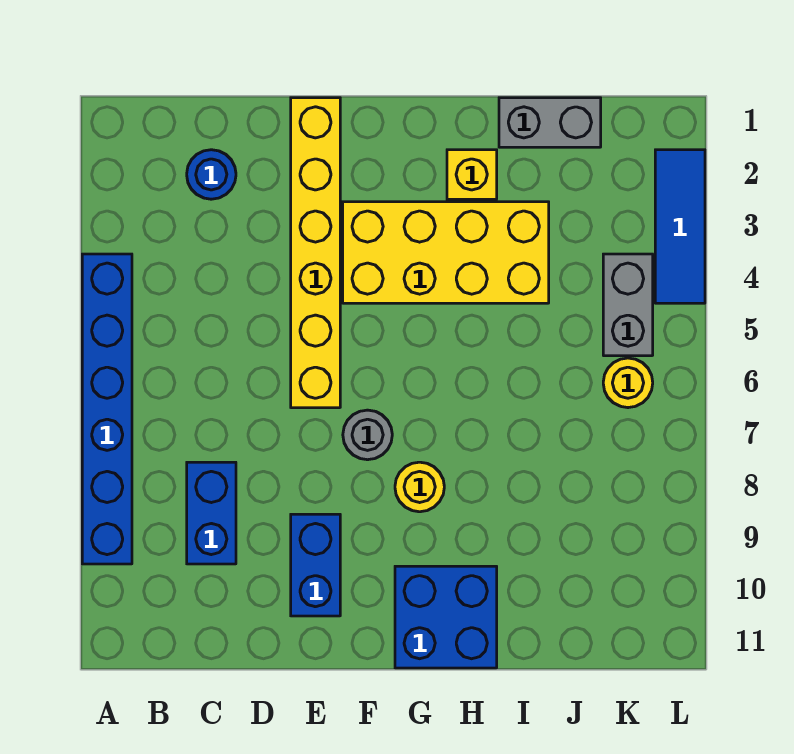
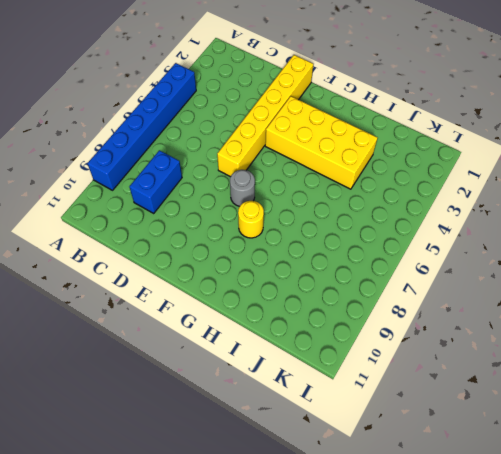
none -> blue 1x1 round brick [187,150,236,199]
none -> blue 1x2 brick [291,514,340,616]
none -> blue 2x2 brick [395,566,497,668]

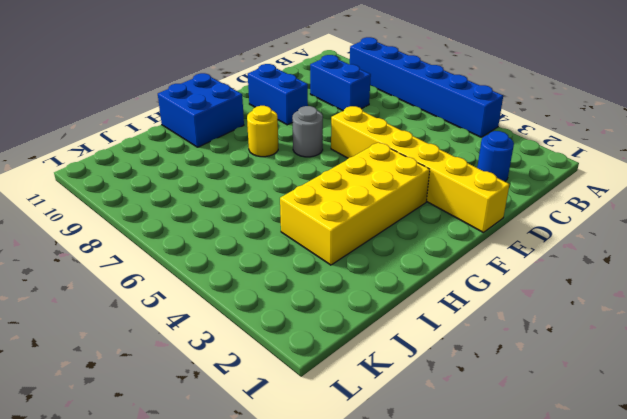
none -> yellow 1x1 brick [447,150,497,199]
none -> grey 1x2 brick [499,98,601,147]
none -> grey 1x2 brick [603,254,653,356]

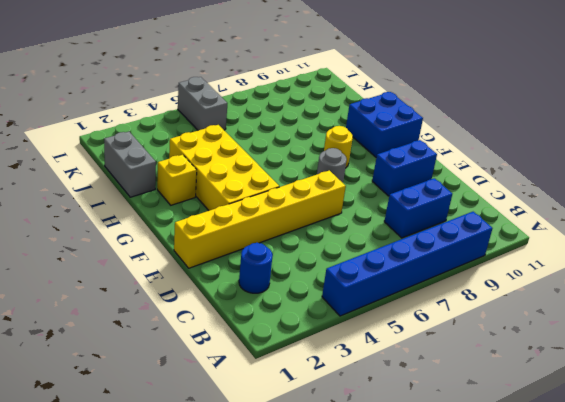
grey 1x2 brick [178,77,227,130] -> grey 1x2 brick turned to [603,254,653,356]
none -> yellow 1x1 round brick [603,358,653,408]
none -> blue 1x3 tile [655,150,705,303]

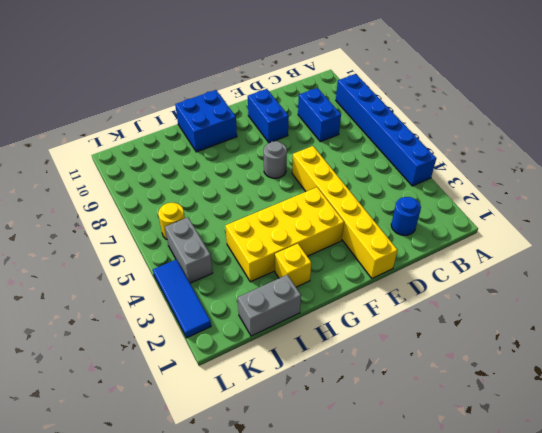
none -> yellow 1x1 round brick [395,462,444,512]

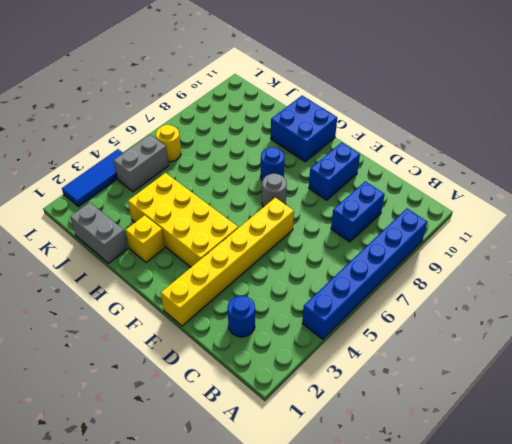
blue 1x1 round brick [261,147,285,181] -> yellow 1x1 round brick [395,462,444,512]

